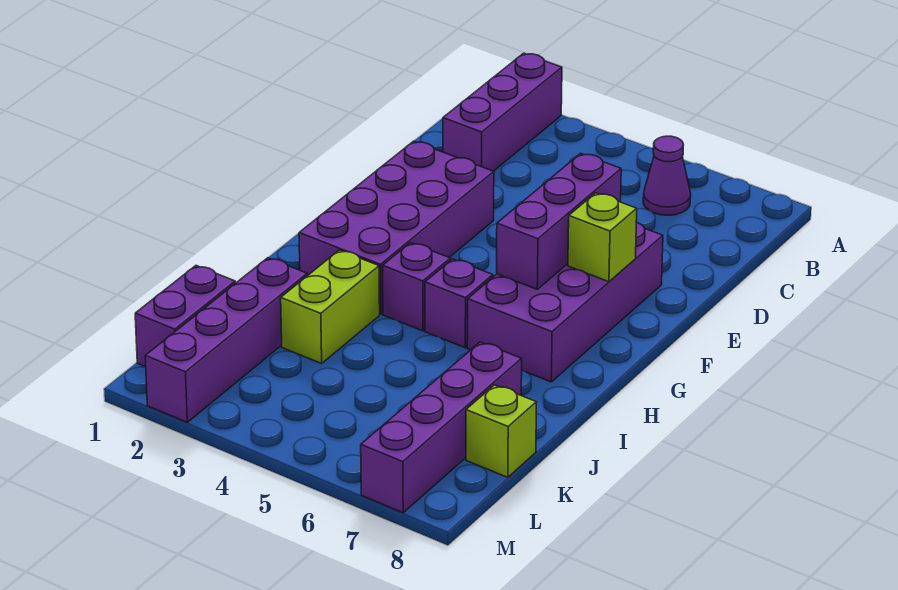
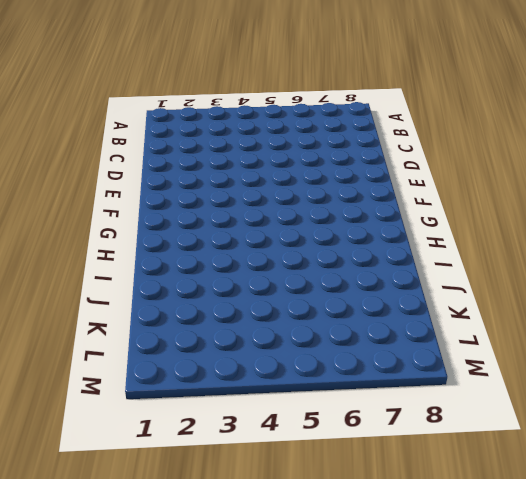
none -> purple 1x3 brick [443,53,562,171]
none -> purple 1x1 cone [643,136,691,215]
none -> purple 2x4 brick [299,141,494,314]

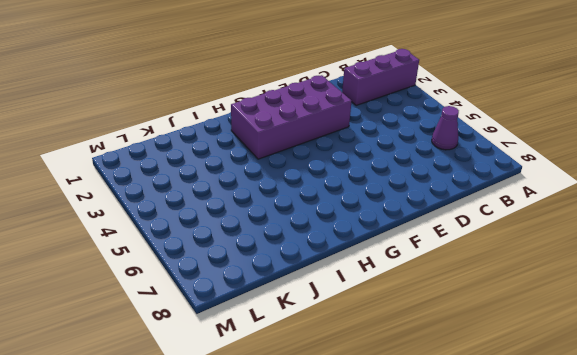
none -> purple 2x4 brick [467,222,663,382]
none -> purple 1x1 brick [383,243,451,331]
none -> purple 1x1 brick [425,259,493,348]

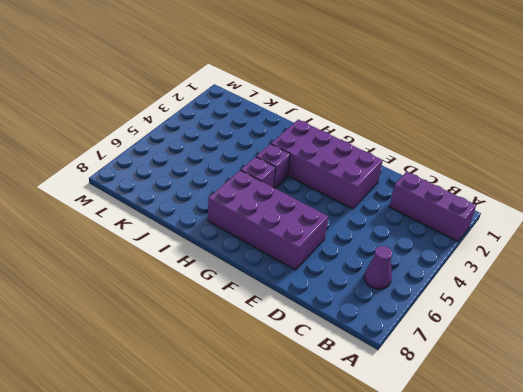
none -> lime 1x2 brick [281,250,380,364]
none -> purple 1x4 brick [145,258,307,422]
none -> purple 1x4 brick [361,342,522,513]

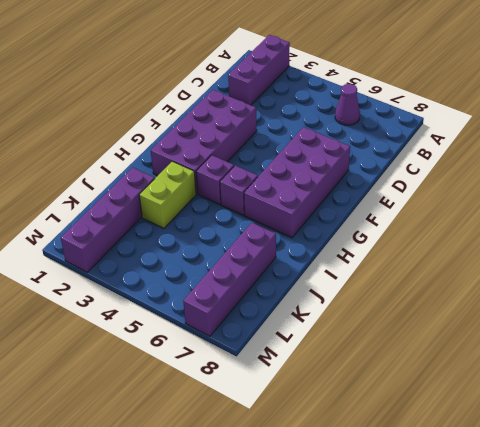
none -> purple 1x2 brick [135,266,235,367]
none -> lime 1x1 brick [466,385,536,477]
none -> purple 1x3 brick [497,153,621,289]

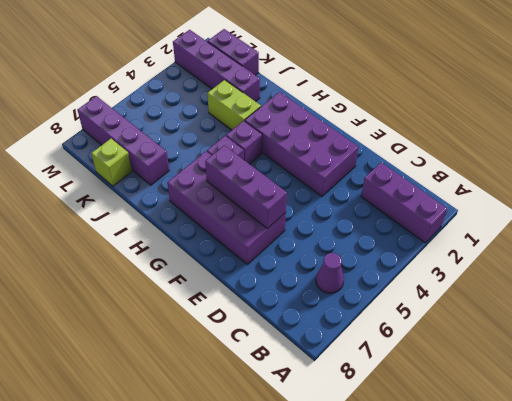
none -> lime 1x1 brick [568,193,637,282]

